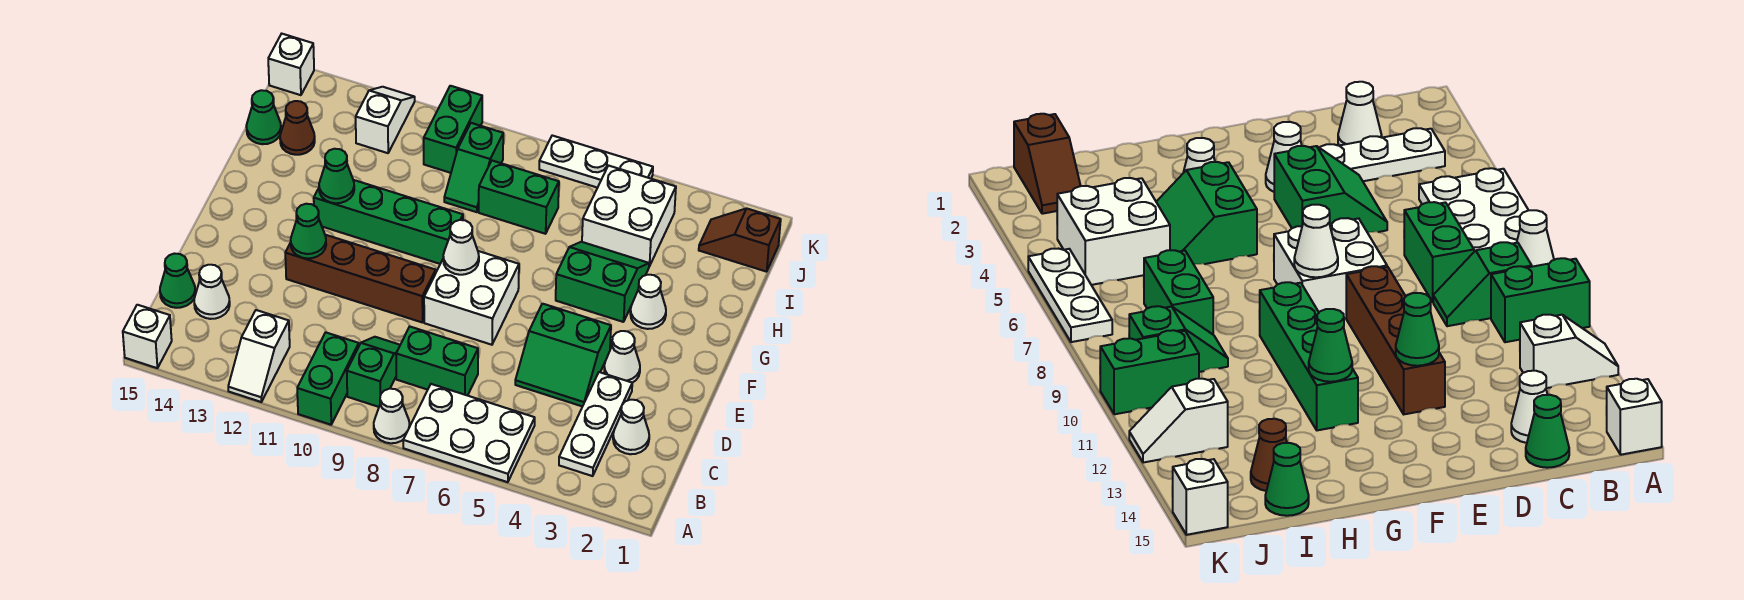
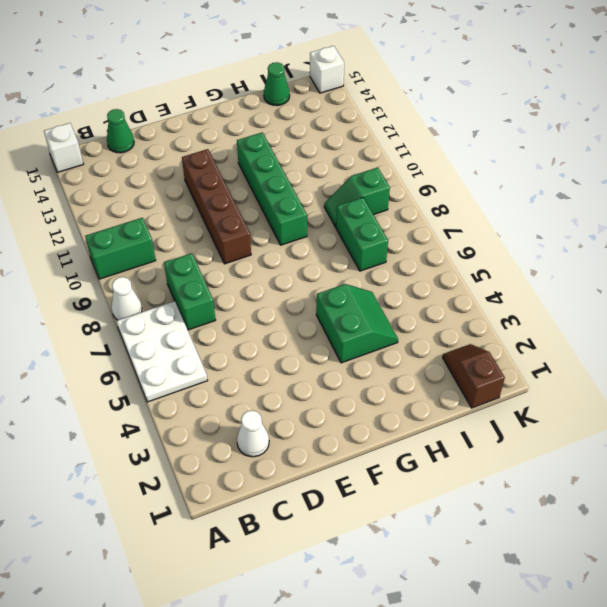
none -> white 1x2 slope [228,310,290,402]
none -> white 1x3 plate [559,372,632,476]
none -> green 1x2 slope [347,337,400,407]
none -> white 1x1 cone [194,265,230,319]

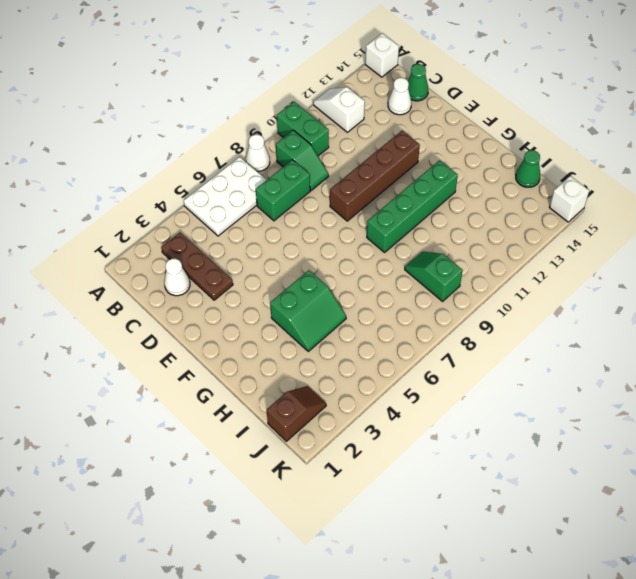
brown 1x3 plate [161,233,233,300] -> white 1x3 plate [559,372,632,476]
none -> green 2x2 slope [515,304,611,406]
none -> white 1x1 cone [604,331,640,383]
none -> white 2x2 brick [424,251,519,345]
none -> white 1x1 cone [630,275,666,329]

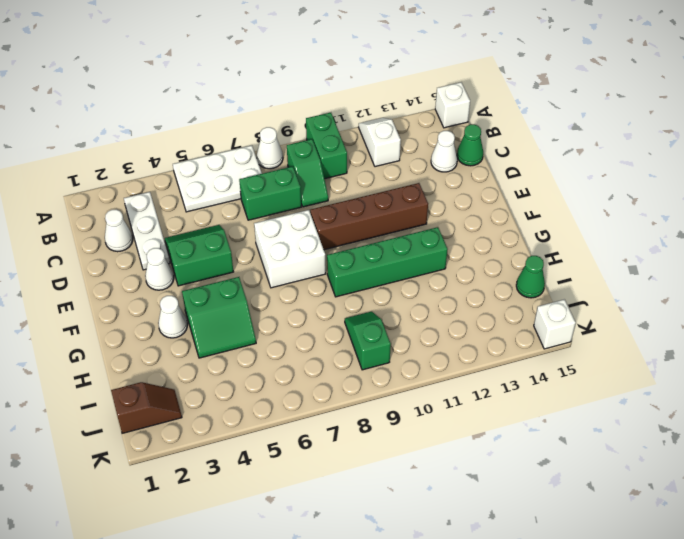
none -> white 2x2 brick [582,166,676,266]
none -> green 1x2 brick [479,161,559,234]
none -> brown 1x1 cone [280,101,315,155]
none -> green 1x2 brick [424,86,482,173]

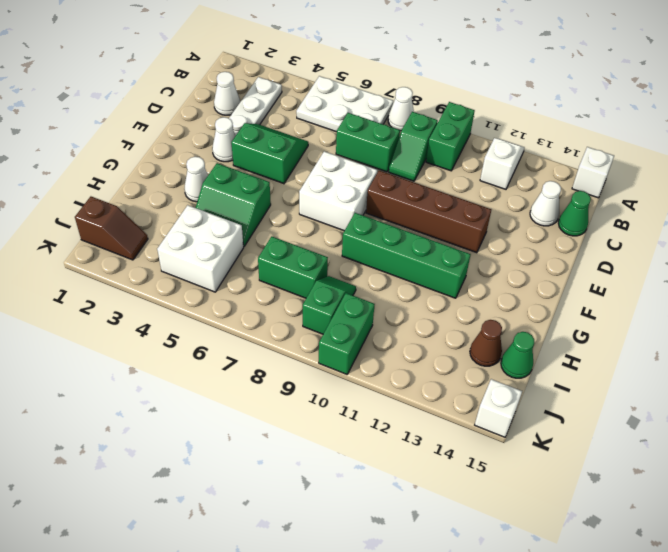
none -> white 1x2 slope [356,87,415,153]
none -> white 1x3 plate [539,136,653,188]
none -> green 1x1 cone [291,204,326,258]
none -> white 1x1 cone [443,220,479,275]

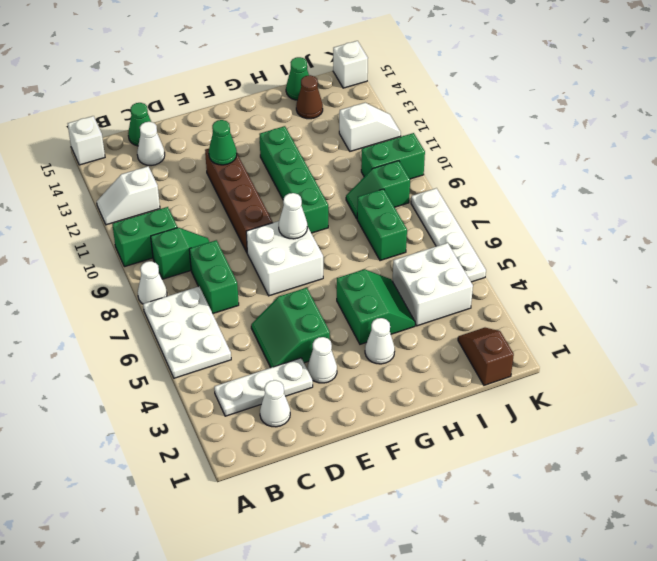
white 1x4 plate [411,188,486,282] -> white 1x3 plate [539,136,653,188]
none -> green 1x1 cone [319,149,354,203]

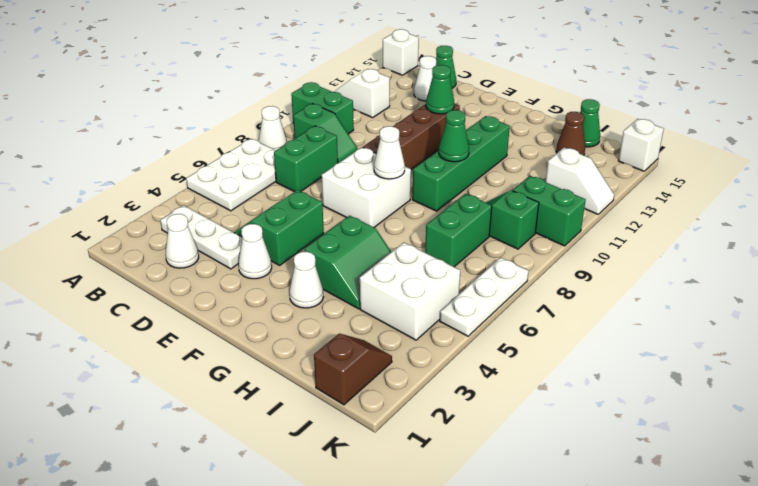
green 1x1 cone [439,110,469,162] -> green 1x1 cone moved to [319,149,354,203]

